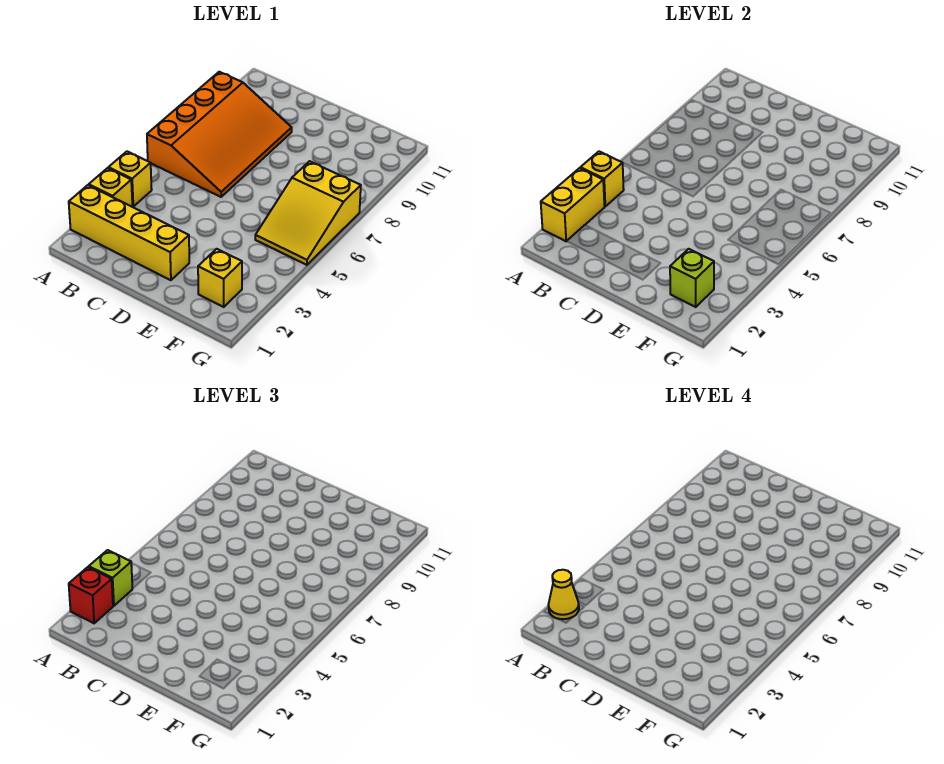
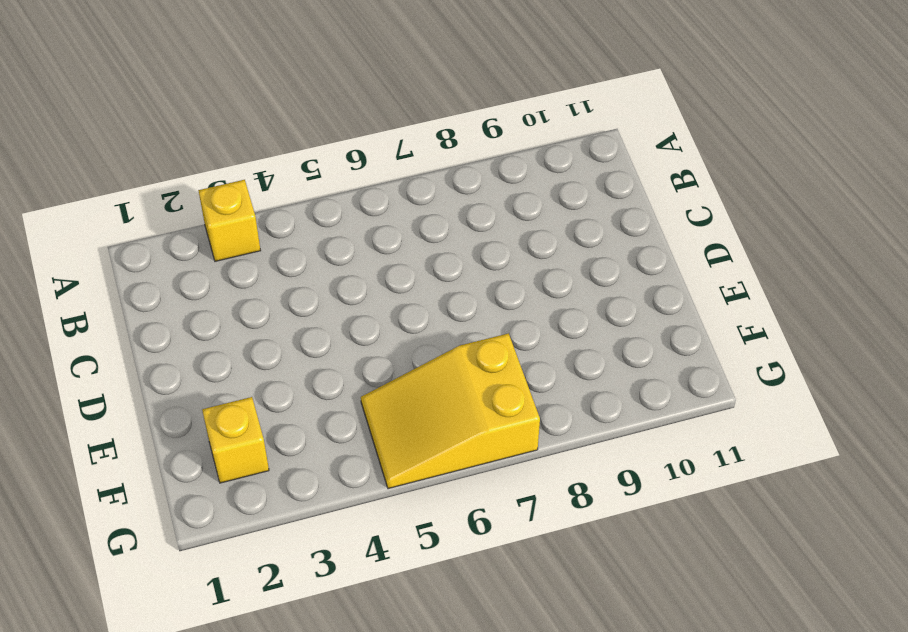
none -> yellow 1x4 brick [69,185,189,280]
none -> yellow 1x1 brick [108,152,152,206]
none -> orange 3x4 slope [147,72,292,197]

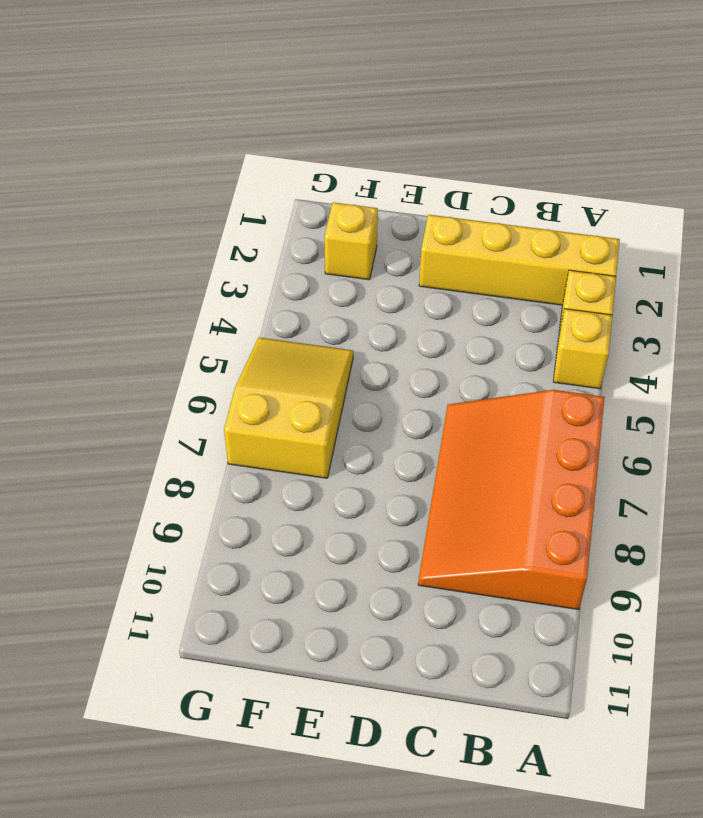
none -> yellow 1x2 brick [541,168,604,241]
none -> yellow 1x1 brick [580,152,624,206]
none -> lime 1x1 brick [670,249,714,307]

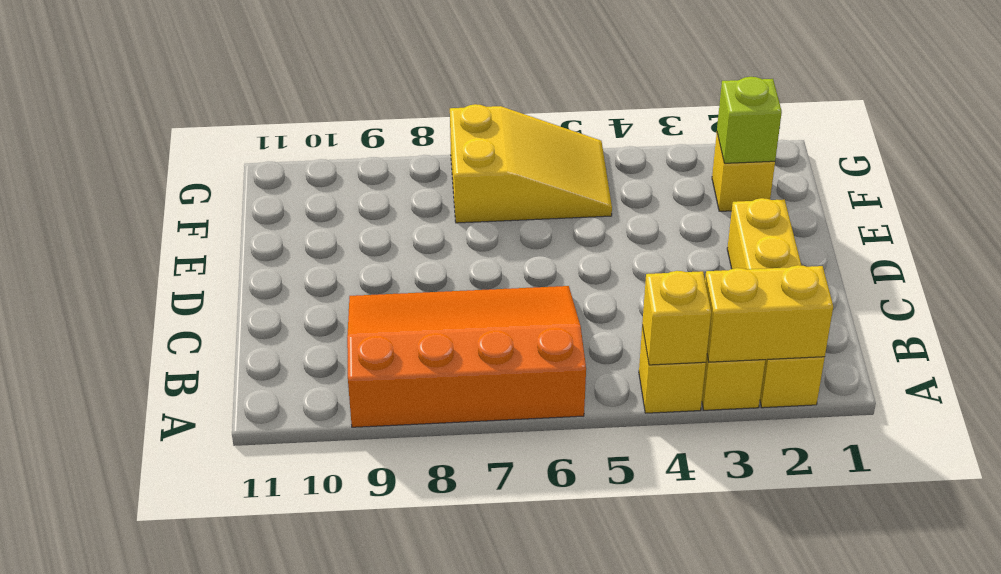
none -> red 1x1 brick [69,567,113,623]
none -> lime 1x1 brick [89,550,132,606]
none -> yellow 1x1 cone [548,570,579,619]

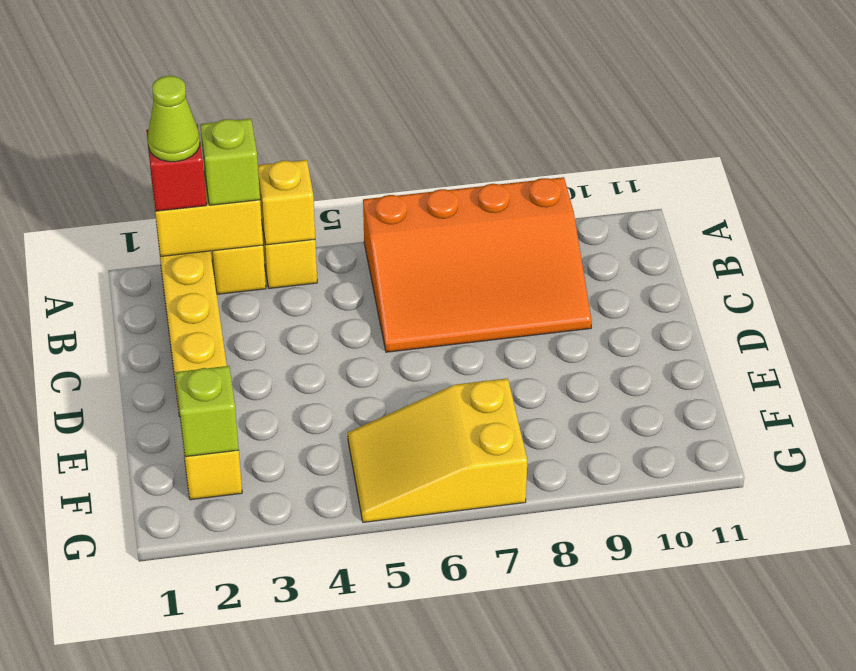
lime 1x1 cone [148,76,200,162] -> yellow 1x1 cone [548,570,579,619]

